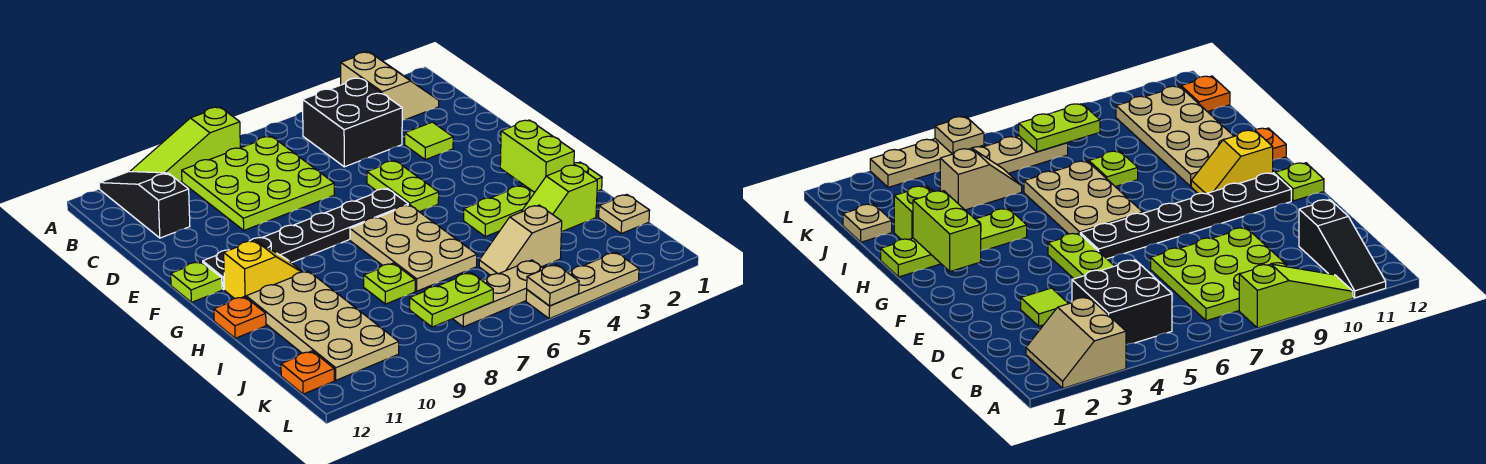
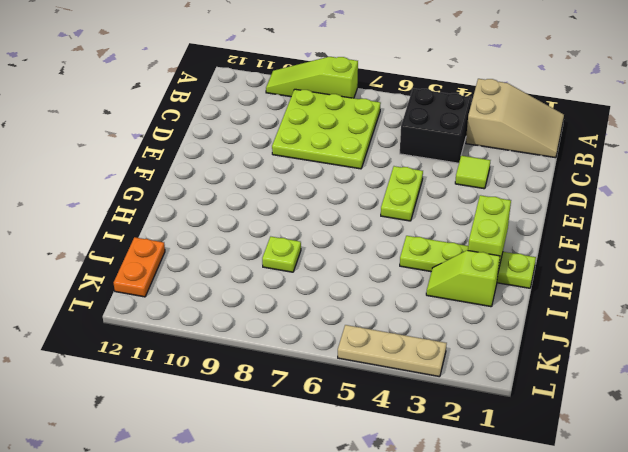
tan 2x3 slope [466,79,564,158] -> tan 2x2 slope [341,52,439,120]
orange 1x2 plate [114,237,165,297] -> orange 1x1 plate [281,351,334,394]
none -> black 1x3 slope [99,172,190,238]
none -> black 1x6 plate [203,188,408,289]
none -> lime 1x1 plate [171,262,222,302]

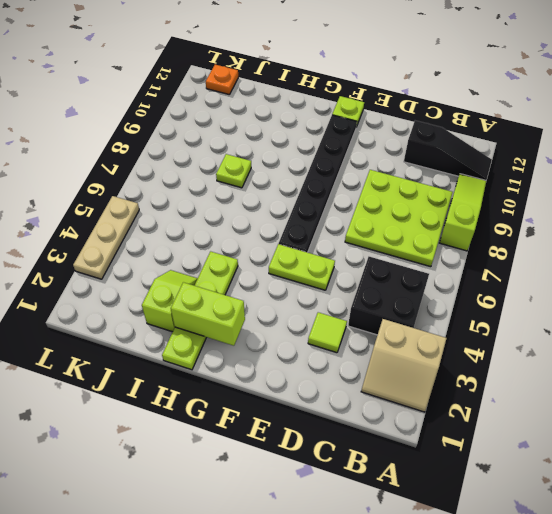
none -> tan 2x3 plate [350,205,477,291]
none -> yellow 1x2 slope [224,240,302,299]
none -> tan 2x4 plate [246,271,399,380]

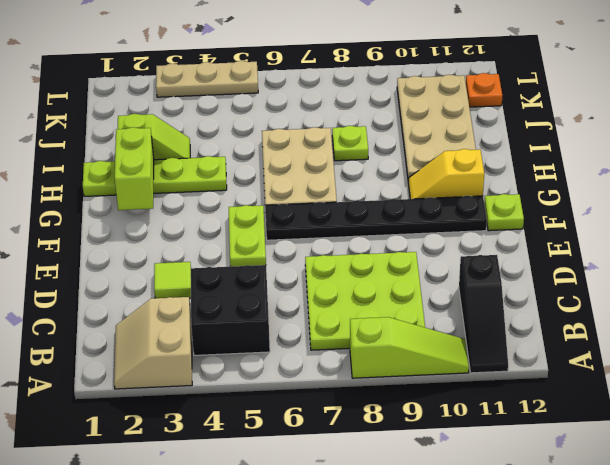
none -> orange 1x1 plate [214,297,266,338]
none -> tan 1x1 plate [599,194,650,234]
none -> tan 1x2 slope [479,205,562,275]

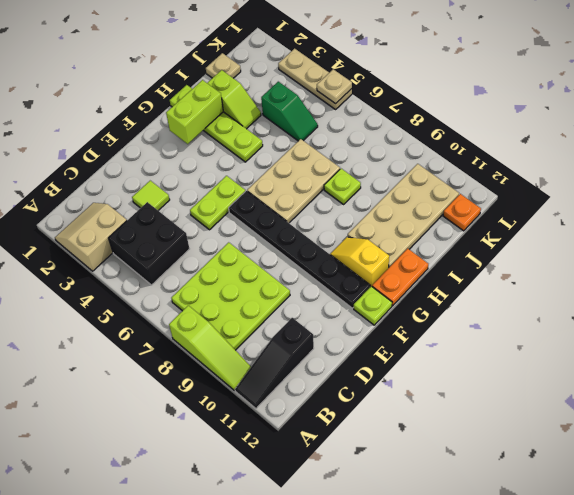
orange 1x2 plate [372,248,428,306] -> orange 1x1 plate [214,297,266,338]
green 1x2 slope [261,82,318,141] -> tan 1x2 slope [479,205,562,275]
none -> tan 1x3 plate [453,260,543,327]
none -> lime 1x2 plate [410,273,493,327]

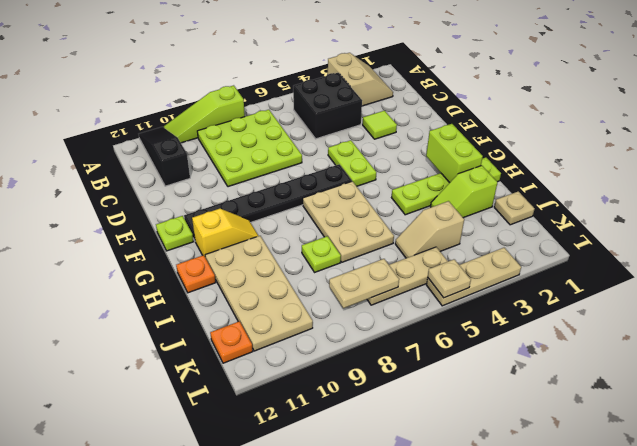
tan 1x2 plate [329,259,399,308] -> lime 1x2 plate [410,273,493,327]

